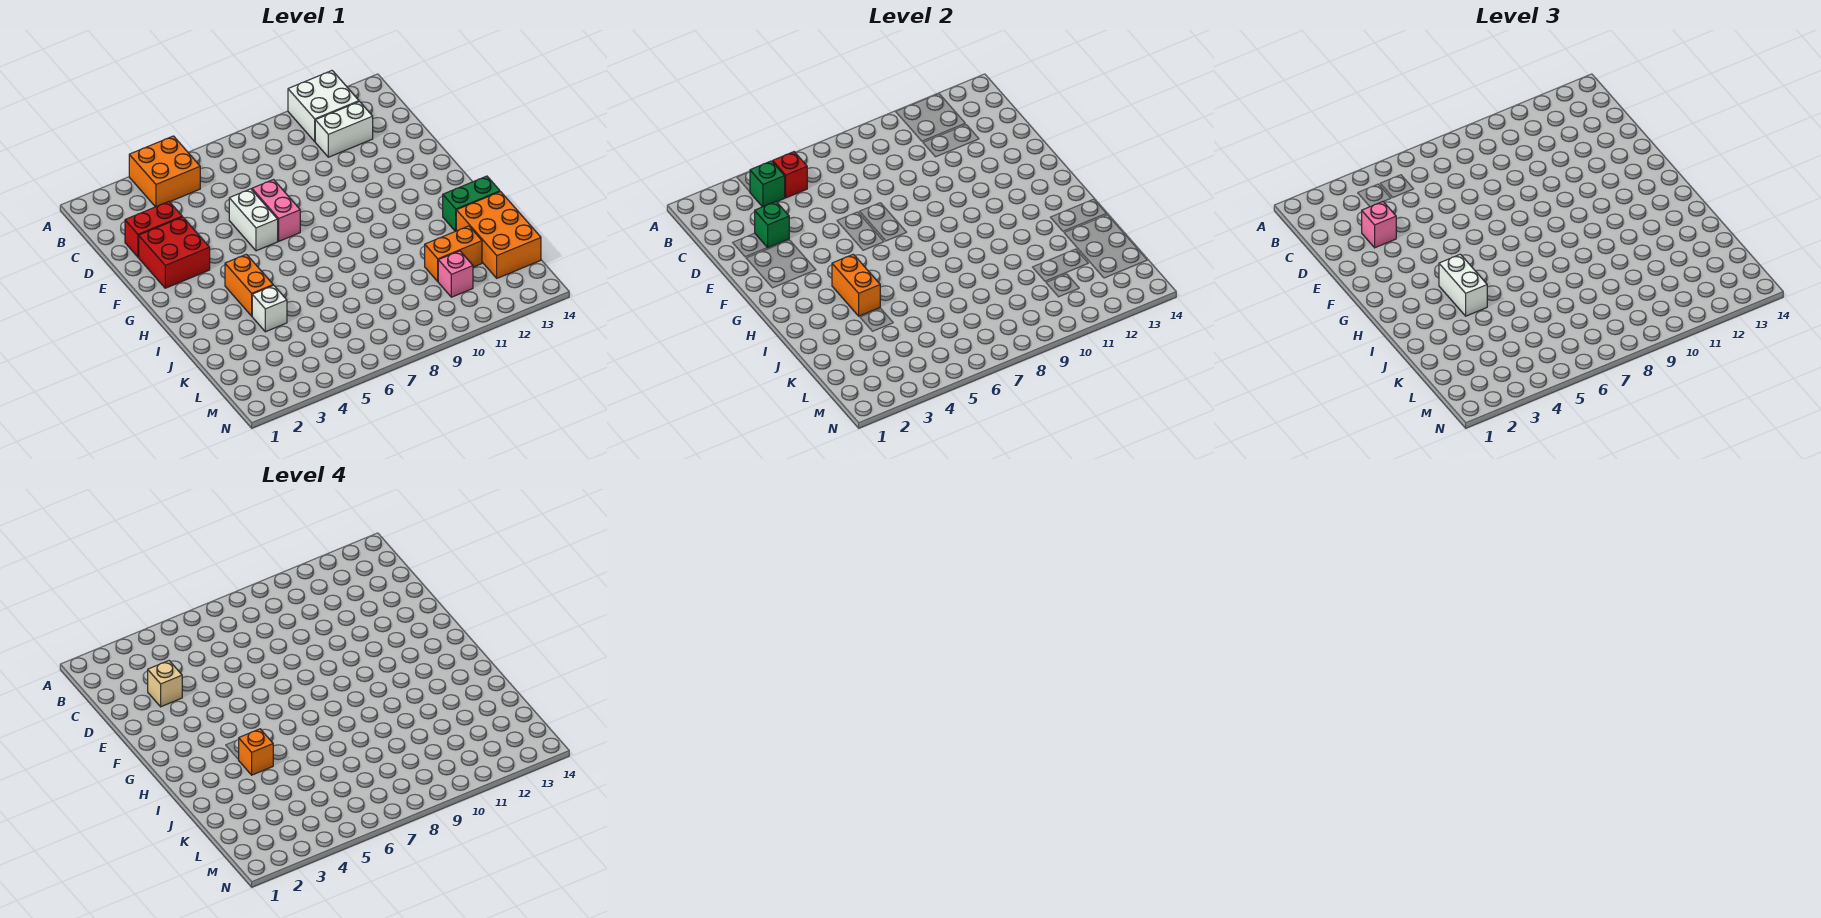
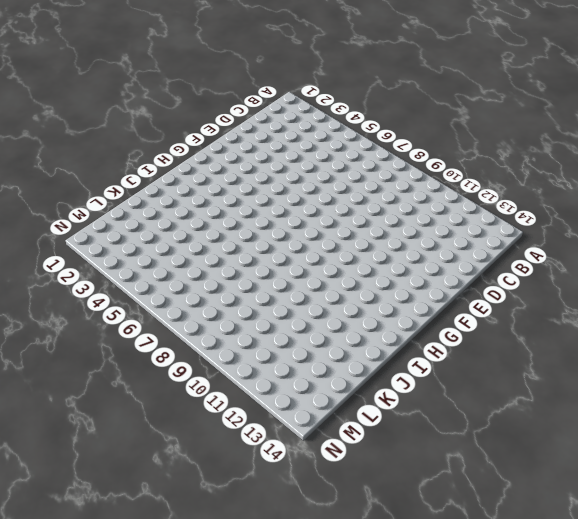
none -> orange 2x2 brick [129,136,200,207]
none -> white 2x2 brick [288,71,359,141]
none -> white 1x2 brick [315,102,373,157]

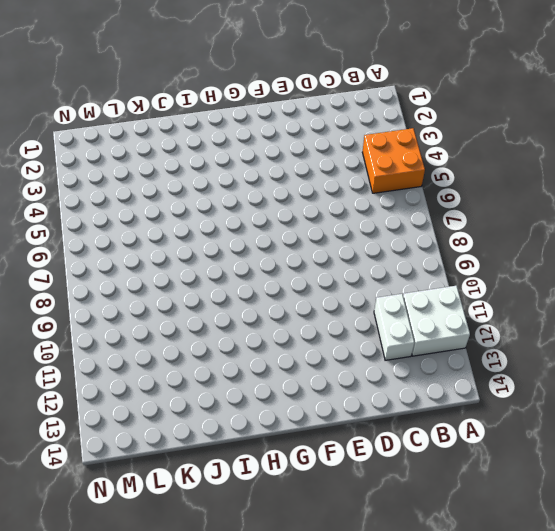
none -> red 1x2 brick [125,202,182,257]
none -> red 2x2 brick [139,217,210,288]
none -> white 1x2 brick [229,189,278,251]

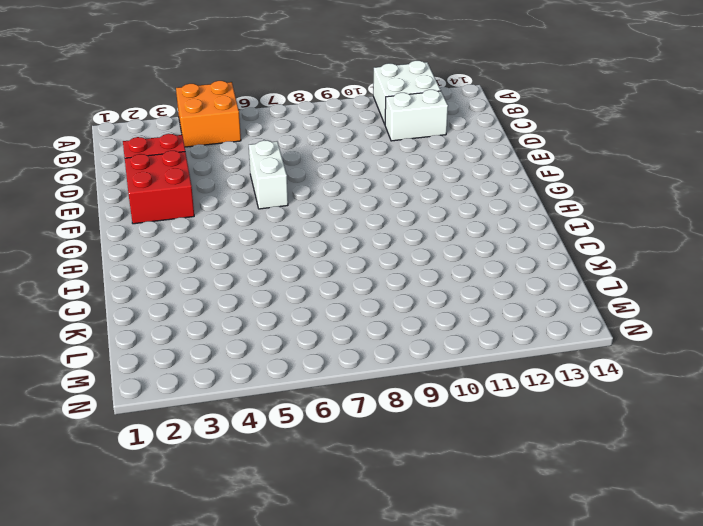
none -> pink 1x2 brick [252,180,300,241]
none -> orange 1x2 brick [225,254,273,316]
none -> green 1x2 brick [443,176,500,231]

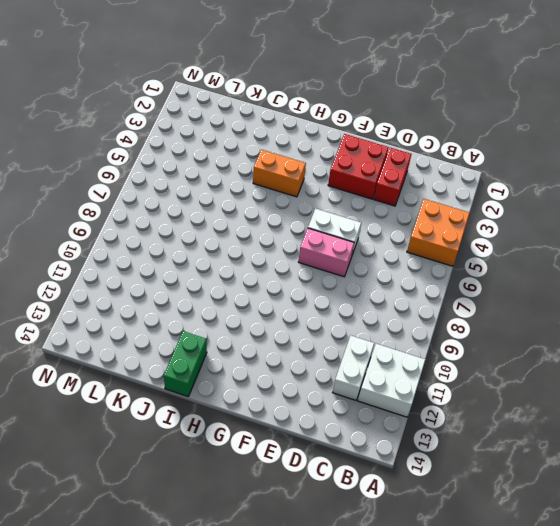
none -> white 1x1 brick [252,285,287,332]
none -> orange 2x3 brick [456,192,541,278]
none -> orange 1x2 brick [425,226,482,281]

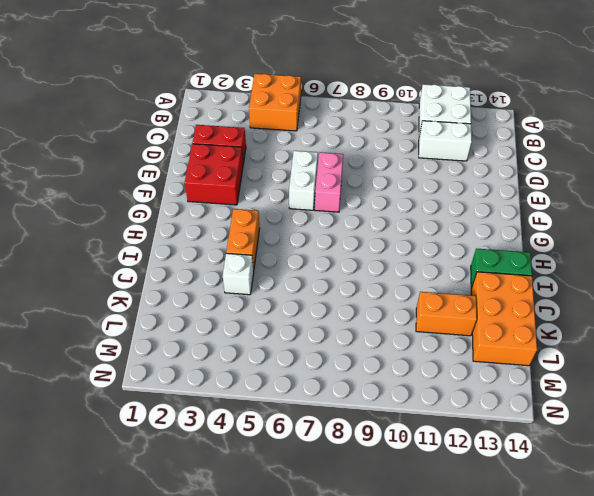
none -> pink 1x1 brick [438,251,473,297]
none -> green 1x1 brick [750,161,785,207]
none -> red 1x1 brick [773,152,807,198]

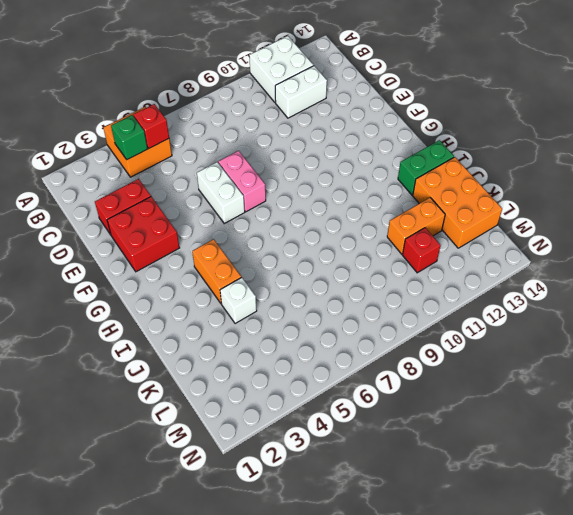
red 1x1 brick [403,228,441,273] -> pink 1x1 brick [438,251,473,297]
none -> green 1x1 brick [755,202,789,248]
none -> orange 1x2 brick [832,254,880,316]
none -> pink 1x1 brick [1362,201,1396,248]

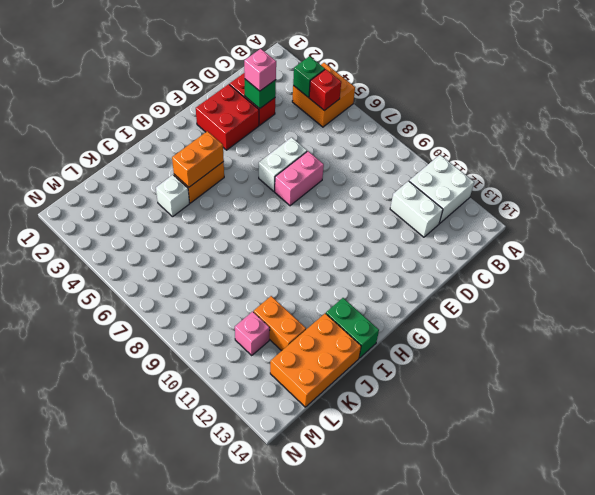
none -> white 1x2 brick [1439,254,1487,316]
none -> tan 1x1 brick [148,661,182,707]
none -> orange 1x1 brick [239,729,273,775]

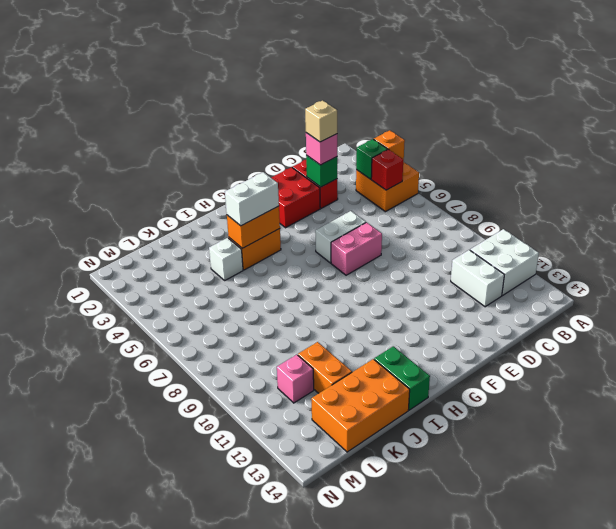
orange 1x1 brick [374,130,405,161] -> orange 1x1 brick moved to [239,729,273,775]

